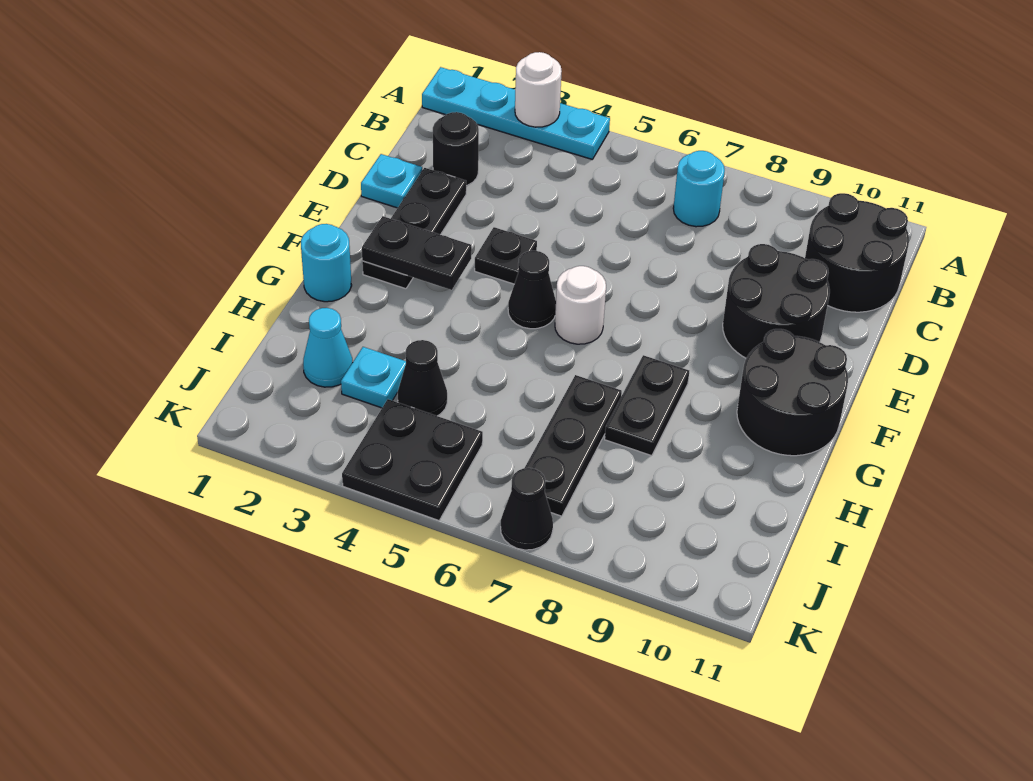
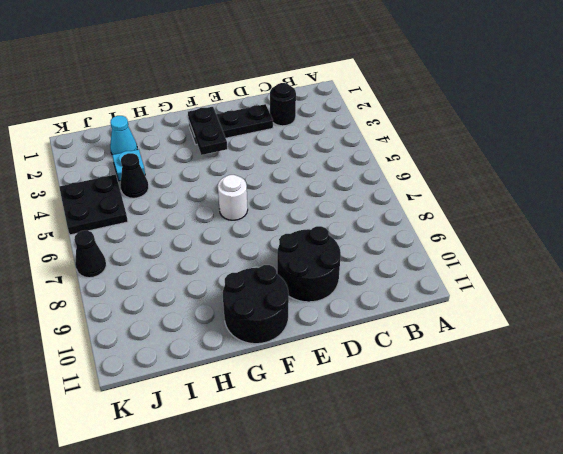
none -> cyan 1x4 plate [422,67,610,159]
none -> cyan 1x1 round brick [673,151,725,227]
none -> black 2x2 round brick [805,193,909,312]

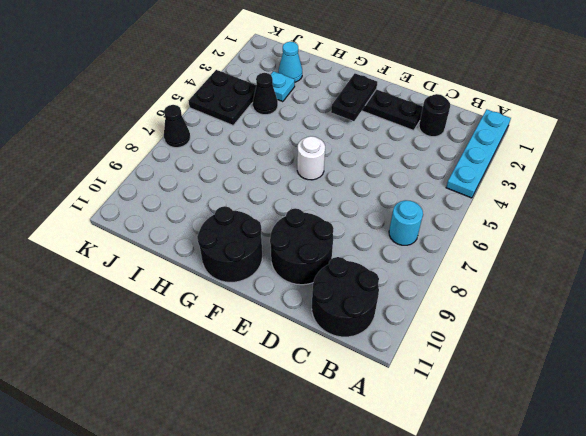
none -> cyan 1x1 plate [361,154,422,208]
none -> black 1x1 plate [475,227,537,284]
none -> black 1x1 cone [508,251,556,329]

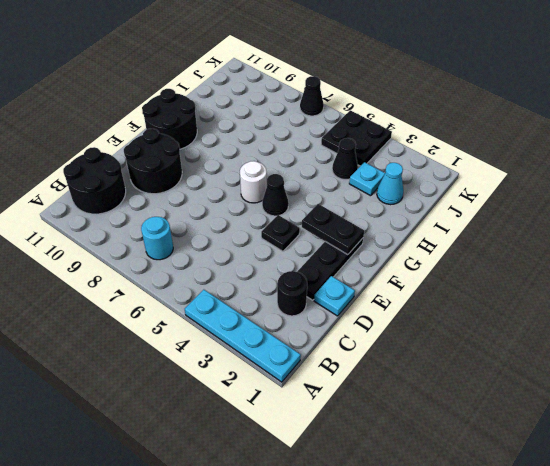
none -> cyan 1x1 round brick [301,224,352,302]
none -> black 1x2 plate [605,355,689,456]
none -> black 1x3 plate [525,375,622,516]

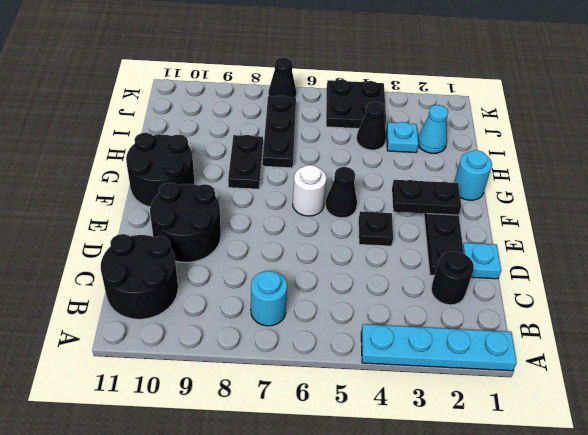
none -> white 1x1 round brick [515,52,562,127]

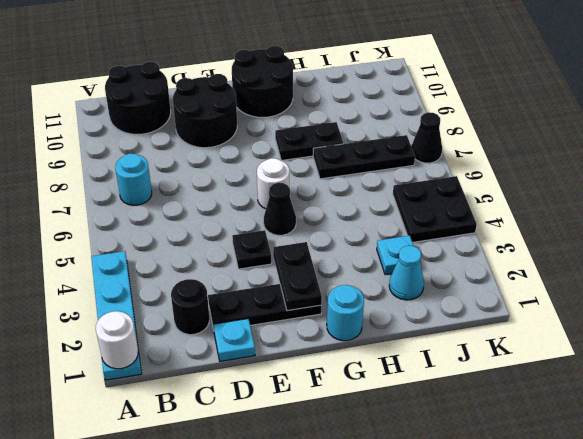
white 1x1 round brick [96,311,138,369] -> white 1x1 round brick moved to [515,52,562,127]
none -> black 1x1 cone [398,340,447,416]

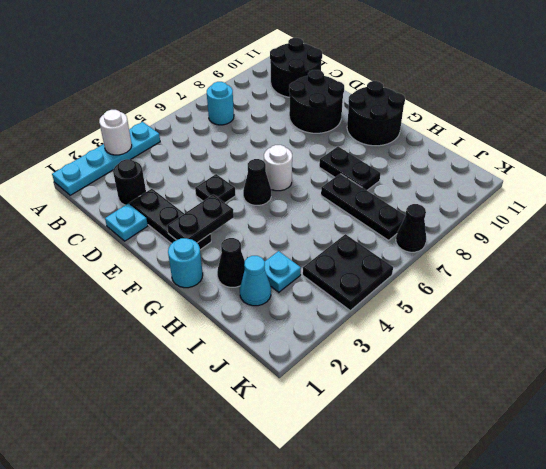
black 1x1 cone [217,238,245,287] -> black 1x1 cone moved to [398,340,447,416]

